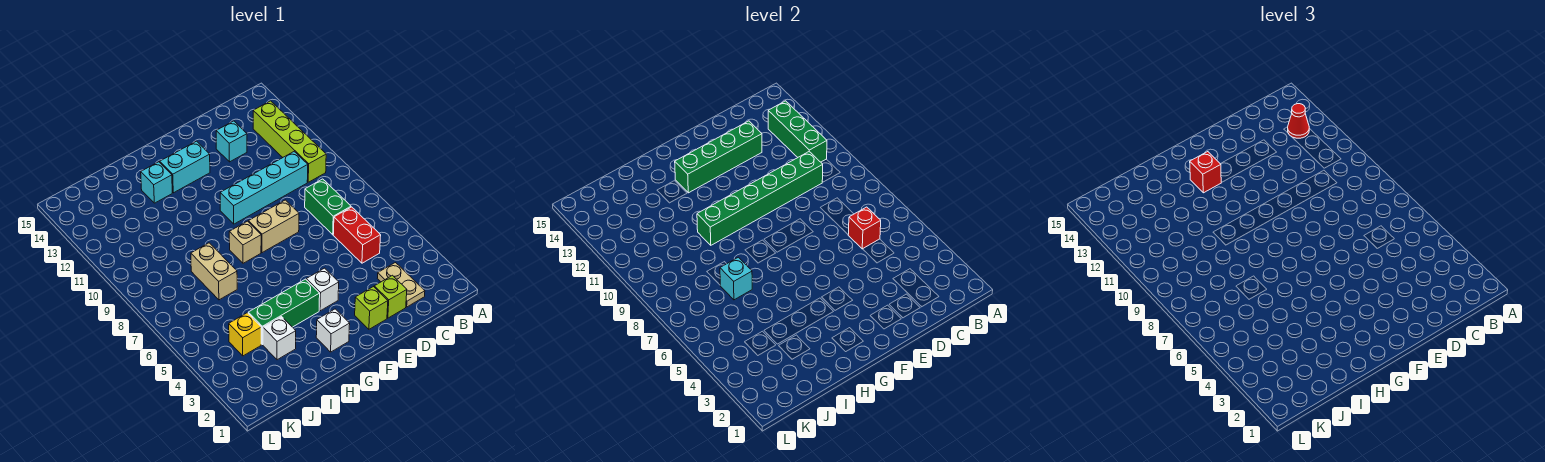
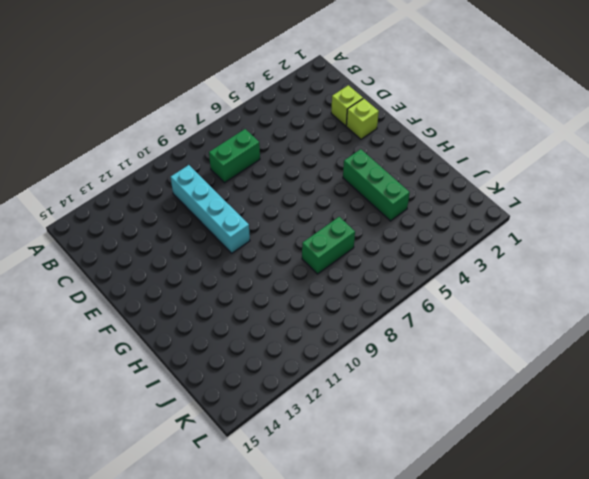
green 1x2 brick [302,217,355,274] -> tan 1x2 brick [191,243,237,300]
none -> lime 1x4 brick [253,101,326,182]
none -> tan 1x2 plate [377,263,425,307]
none -> red 1x2 brick [333,207,381,263]

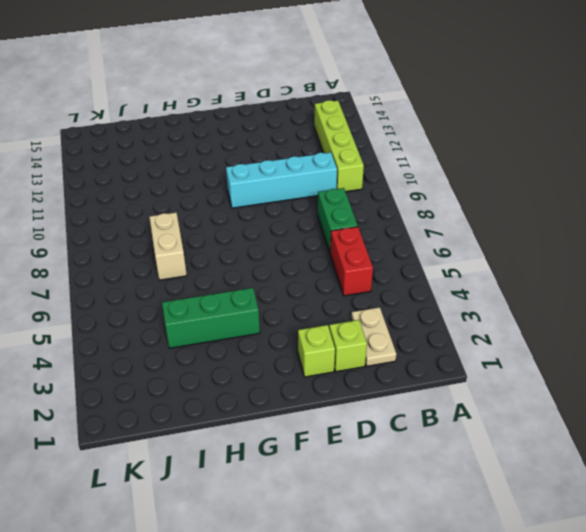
none -> cyan 1x1 brick [216,121,247,162]
none -> tan 1x2 brick [248,200,299,253]
none -> white 1x1 brick [306,268,339,311]

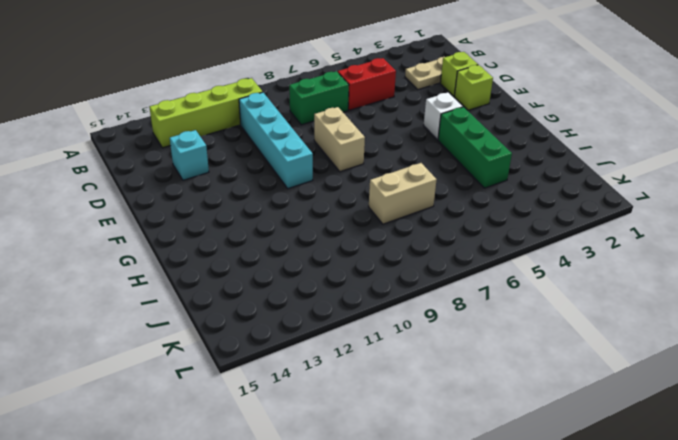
none -> cyan 1x2 brick [160,141,210,193]
none -> white 1x1 brick [316,309,350,352]
none -> tan 1x1 brick [229,221,261,263]

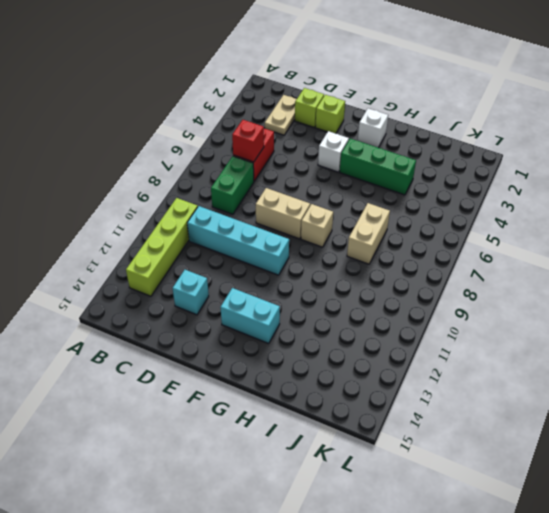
none -> cyan 1x1 brick [141,162,172,203]
none -> white 1x1 brick [263,317,296,360]
none -> yellow 1x1 brick [229,313,261,356]

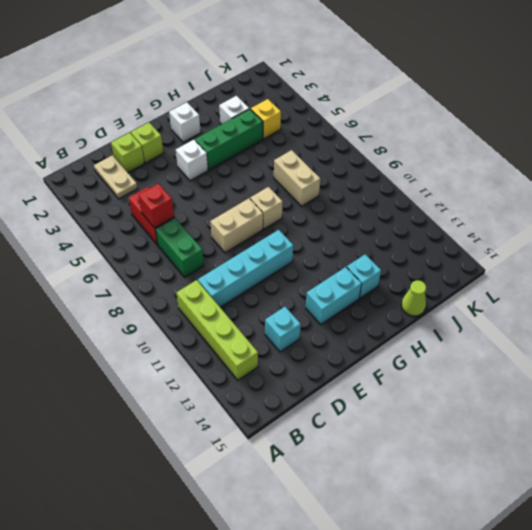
lime 1x1 cone [401,280,426,316] -> none
none -> green 1x3 brick [768,101,827,162]
none -> green 1x6 brick [697,152,823,245]
none -> green 1x4 brick [675,121,762,193]

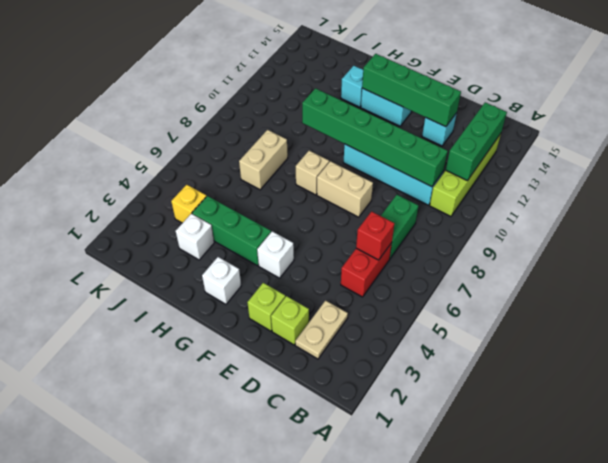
none -> cyan 1x1 brick [720,257,752,300]
none -> red 1x1 cone [1288,104,1309,138]
none -> red 1x1 brick [1190,152,1221,193]

